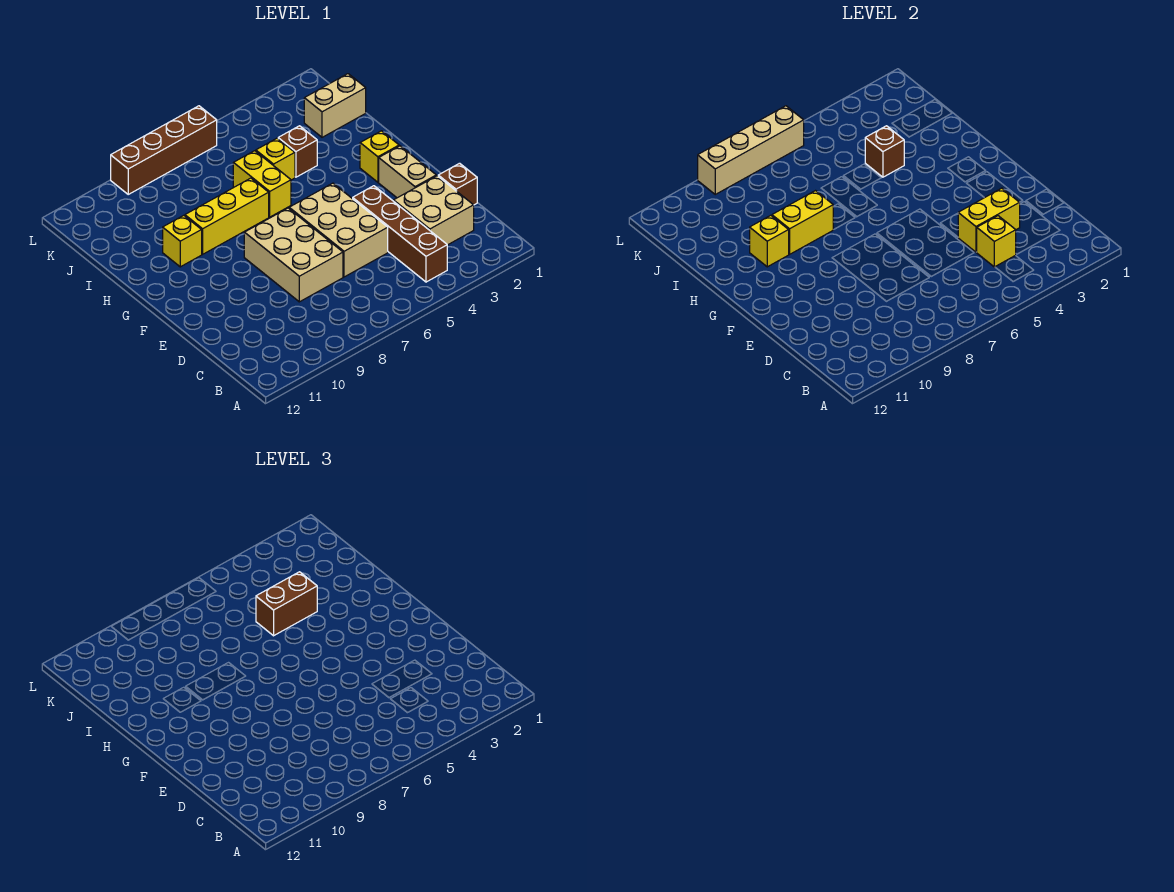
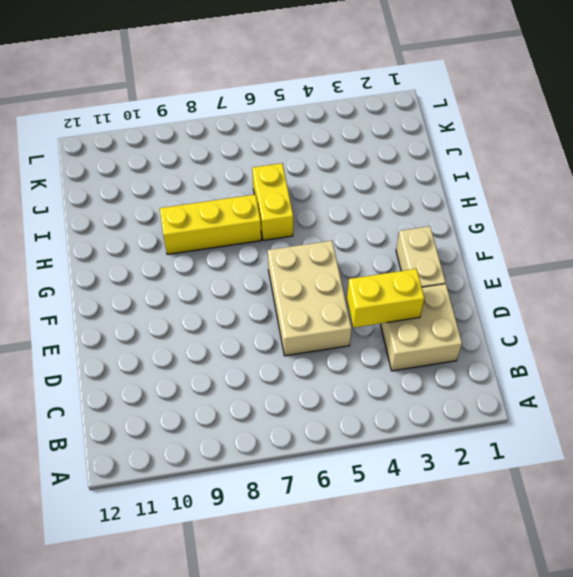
none -> brown 1x4 brick [353,186,447,282]
none -> brown 1x1 brick [438,163,477,205]
none -> tan 2x3 brick [244,208,343,302]

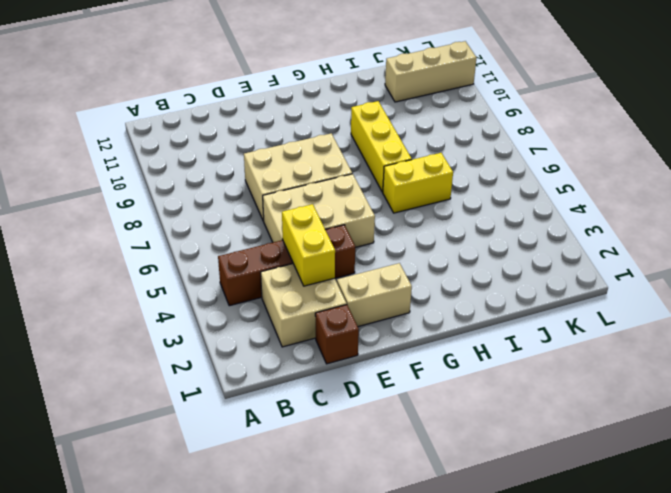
tan 1x3 brick [385,41,476,102] -> none
none -> yellow 1x1 brick [360,131,399,182]
none -> yellow 1x1 brick [163,215,202,267]
none -> brown 1x1 brick [278,126,317,177]

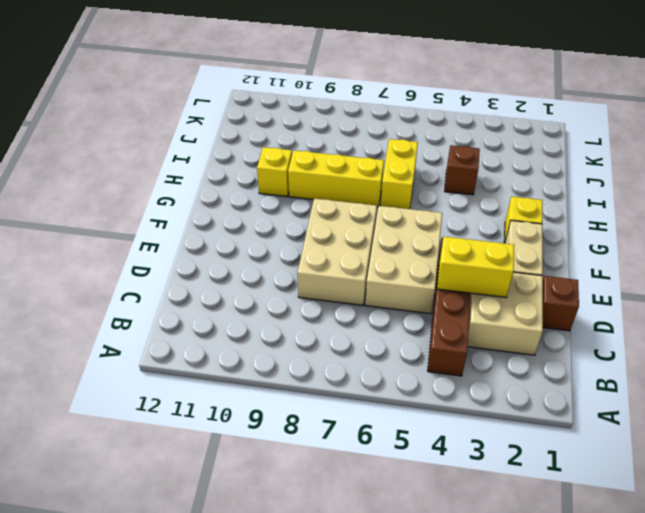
none -> yellow 1x1 brick [256,138,295,180]
none -> tan 1x2 brick [304,74,366,137]
none -> brown 1x4 brick [111,106,217,194]

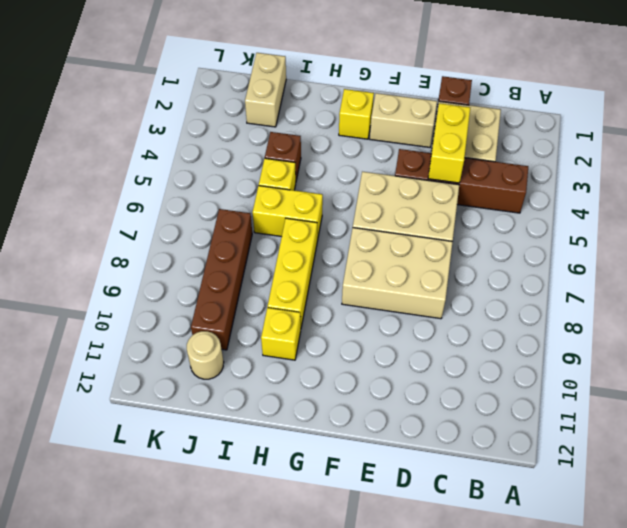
brown 1x4 brick [191,209,252,350] -> brown 1x4 brick moved to [111,106,217,194]
tan 1x1 round brick [187,331,224,379] -> none
none -> yellow 1x1 brick [977,216,1016,267]
none -> yellow 1x2 brick [772,191,833,254]
none -> yellow 1x1 brick [750,215,789,267]

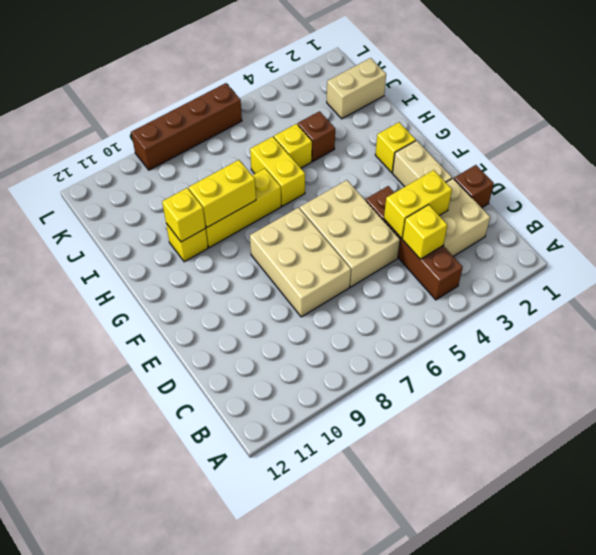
none -> brown 1x1 brick [865,126,904,177]
none -> tan 1x4 brick [698,106,804,194]
none -> brown 1x2 brick [256,572,317,636]

